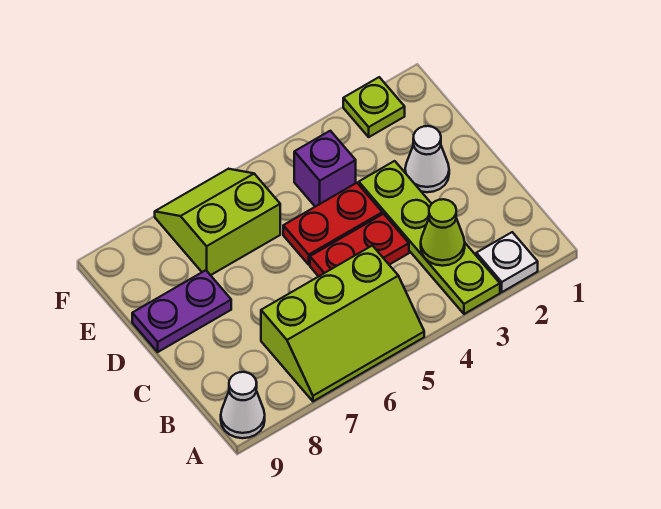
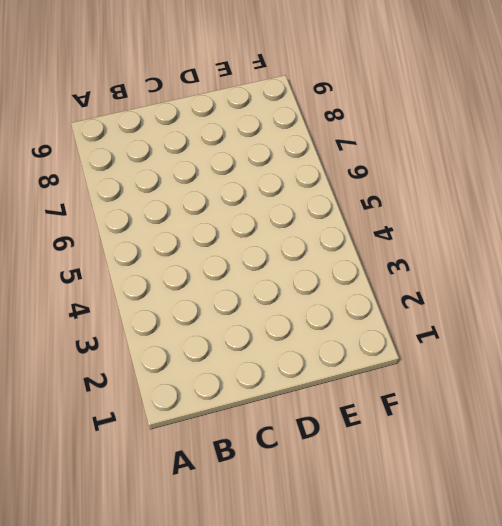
none -> white 1x1 plate [476,232,538,292]
none -> lime 1x4 plate [359,161,500,314]
none -> lime 2x3 slope [261,246,424,401]

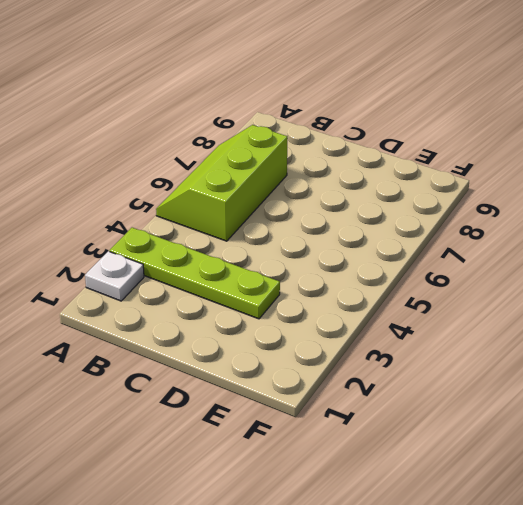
none -> white 1x1 cone [221,372,265,438]
none -> red 1x2 plate [310,214,409,276]
none -> white 1x1 cone [405,126,449,192]

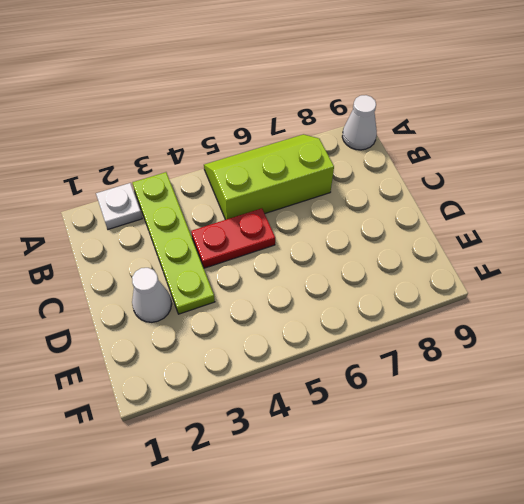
none -> red 1x2 plate [283,183,382,265]
none -> purple 1x2 plate [132,270,231,352]
none -> purple 1x1 brick [294,131,356,207]

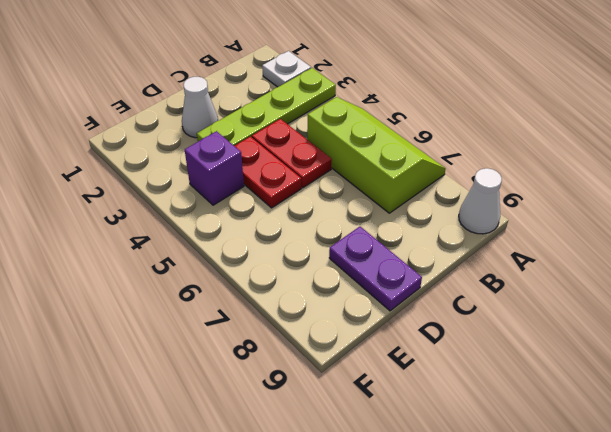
none -> lime 2x2 slope [155,169,280,275]
none -> lime 1x1 plate [343,77,405,137]
none -> lime 1x1 cone [421,199,465,266]

